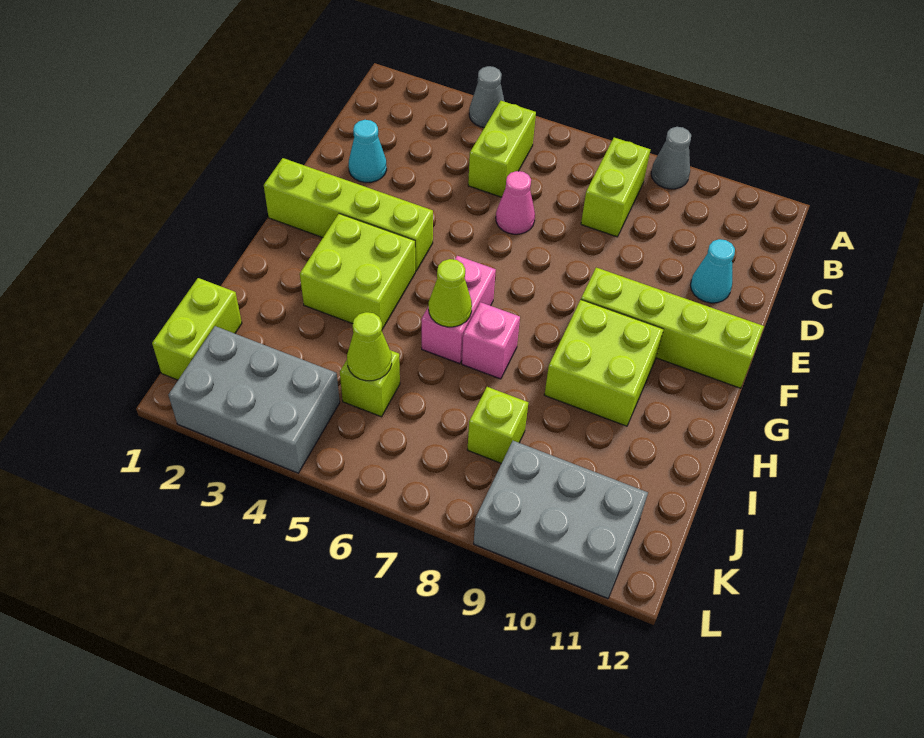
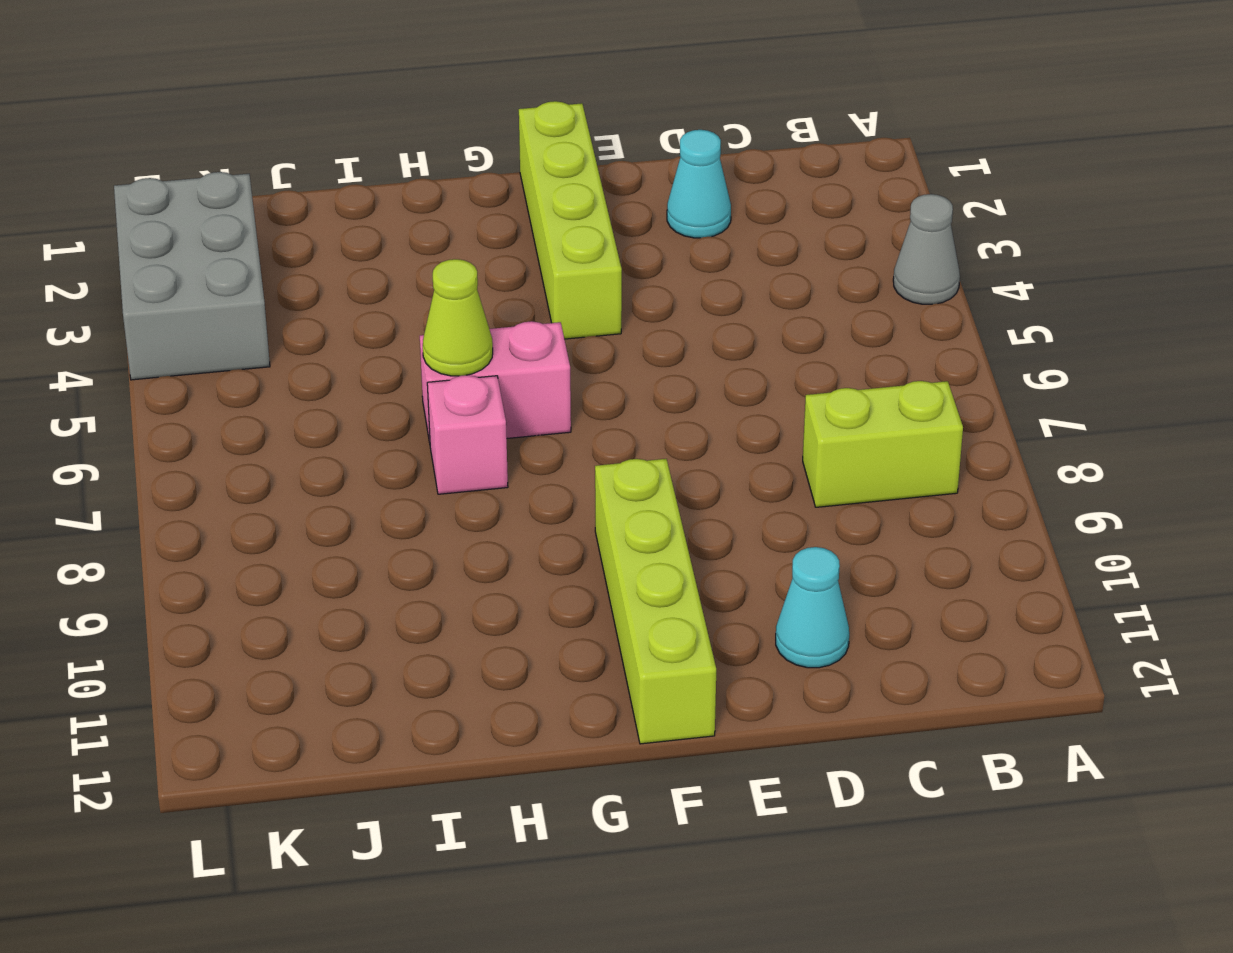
none -> grey 1x1 cone [651,127,691,189]
none -> lime 1x2 brick [468,101,536,197]
none -> pink 1x1 cone [496,171,535,234]

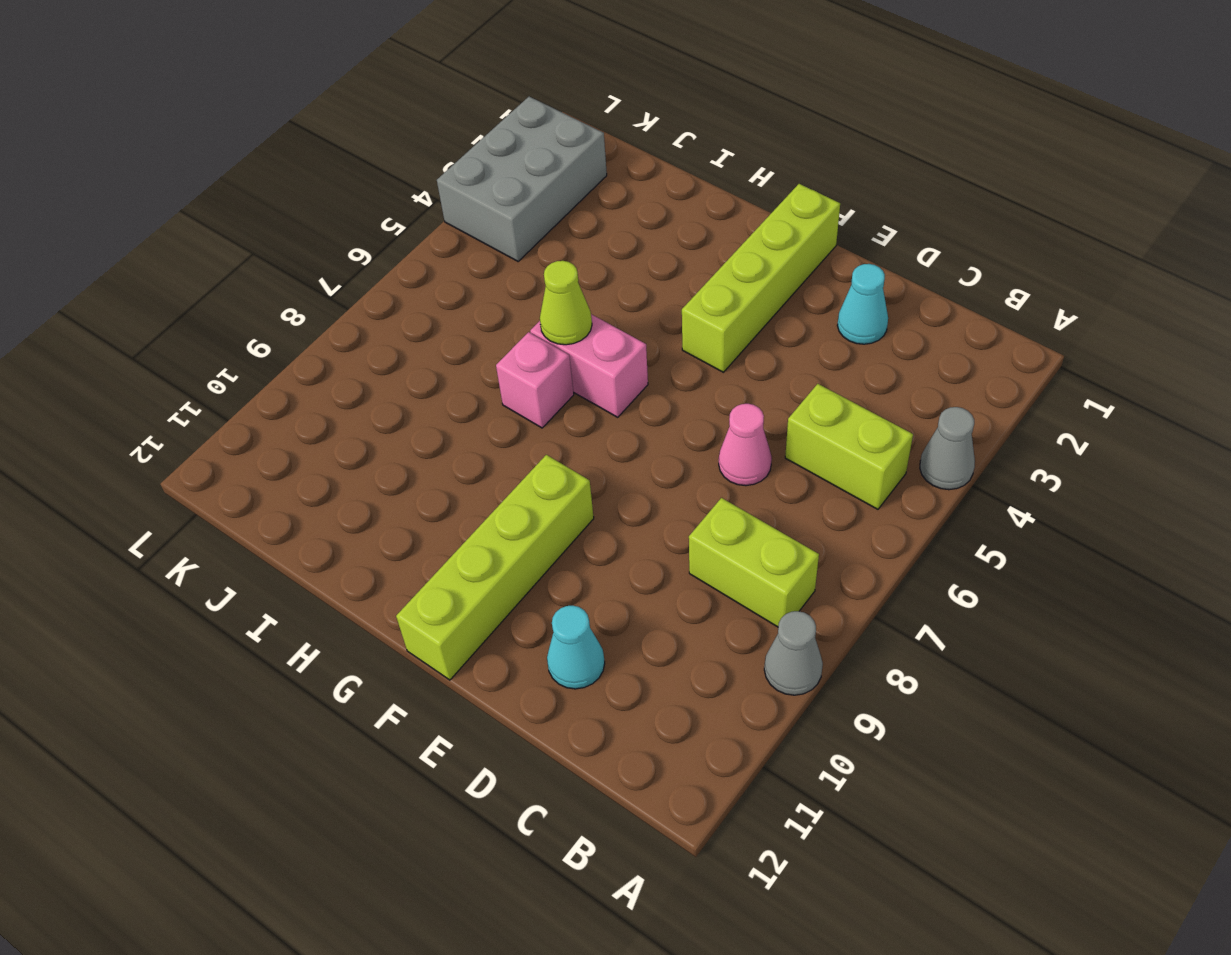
none -> lime 2x2 brick [300,214,415,329]
none -> lime 2x2 brick [544,300,664,426]
none -> lime 1x2 brick [152,278,242,380]

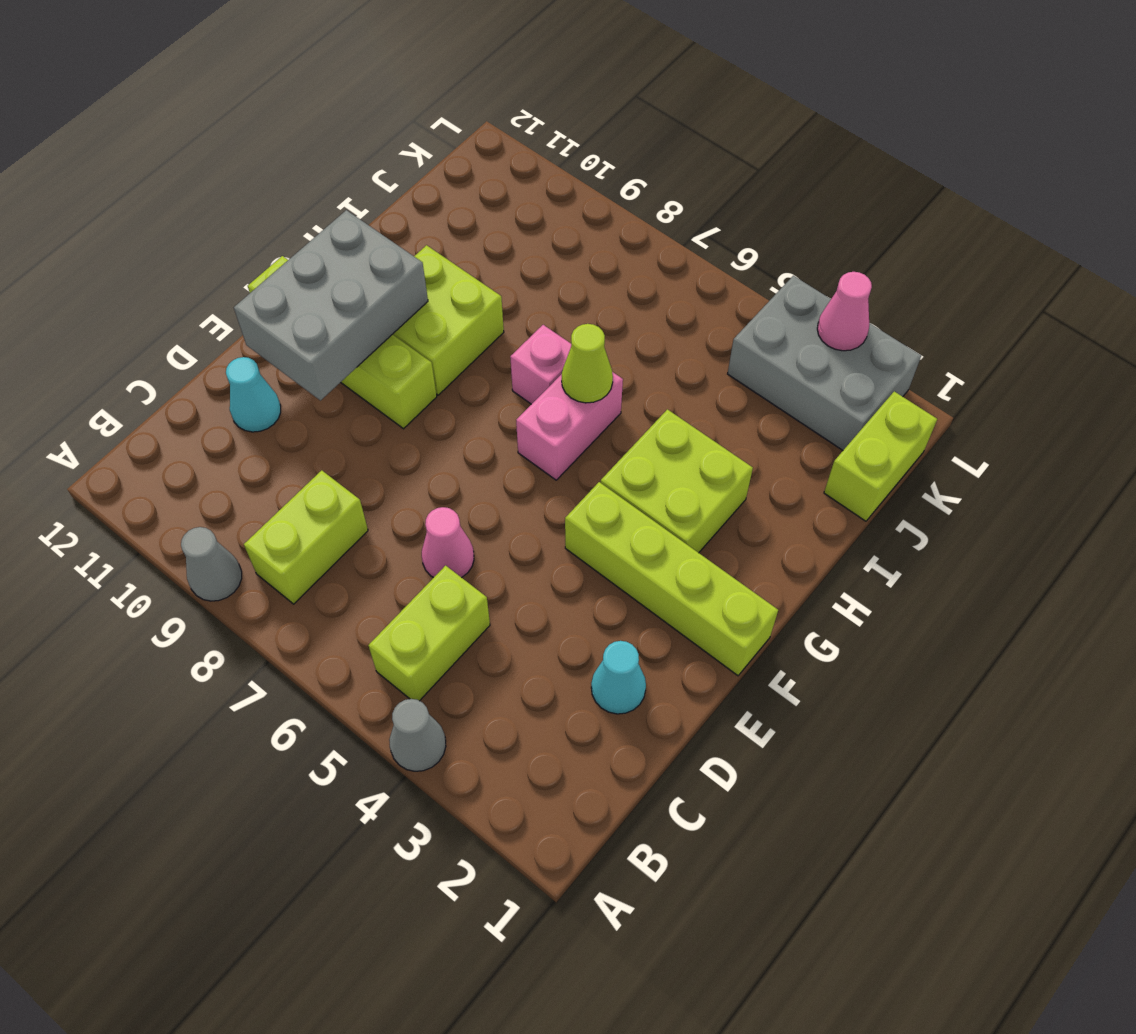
grey 2x3 brick [234,210,428,401] -> grey 2x3 brick turned to [474,441,648,599]
pink 1x1 cone [817,272,872,351] -> none
none -> lime 1x1 brick [340,350,400,417]
none -> lime 1x1 brick [467,387,528,463]
none -> lime 1x1 cone [347,312,392,381]

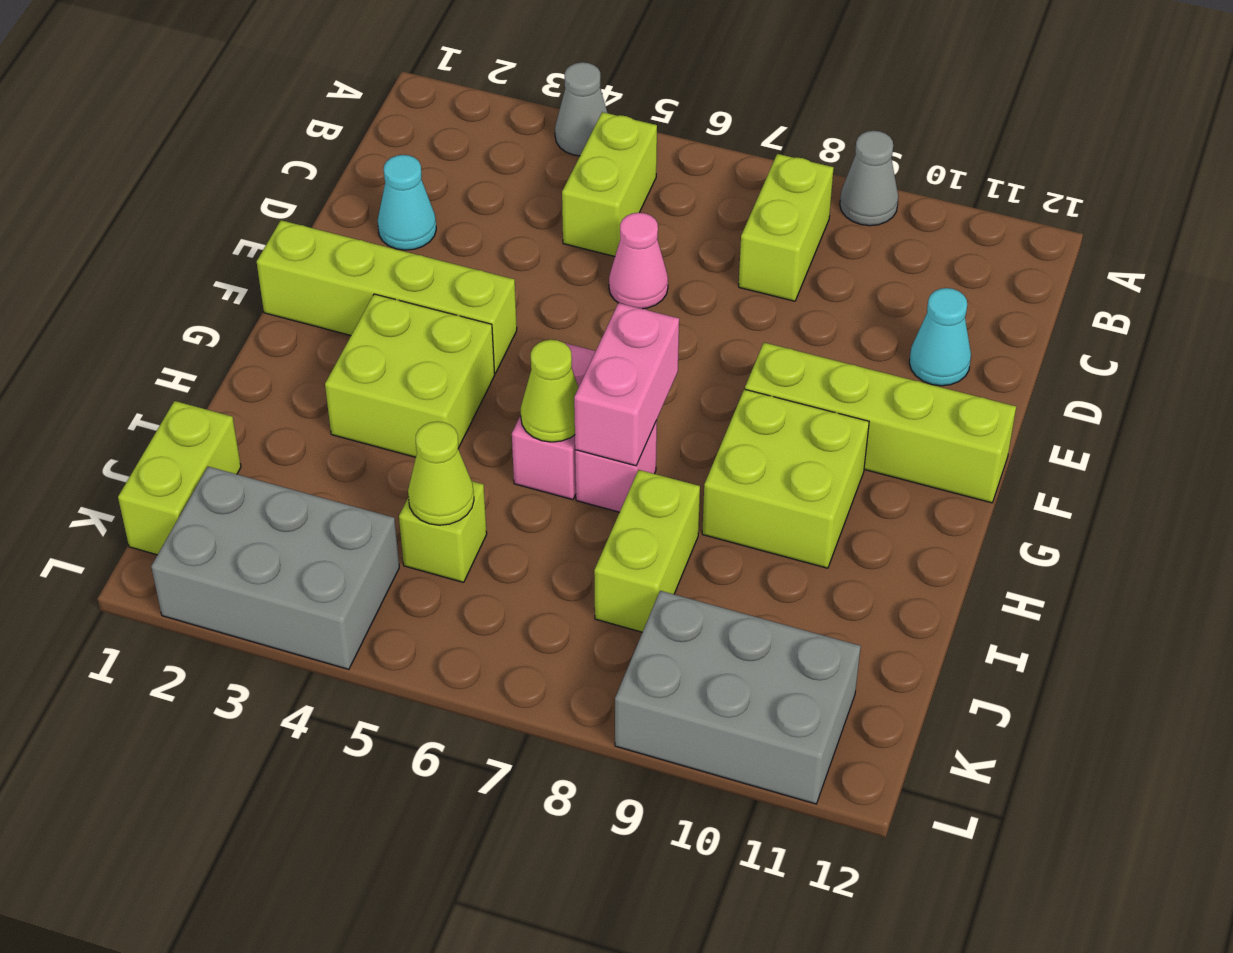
pink 1x2 brick [574,303,679,466] -> none
lime 1x2 brick [594,470,700,632] -> lime 1x1 brick [467,387,528,463]

